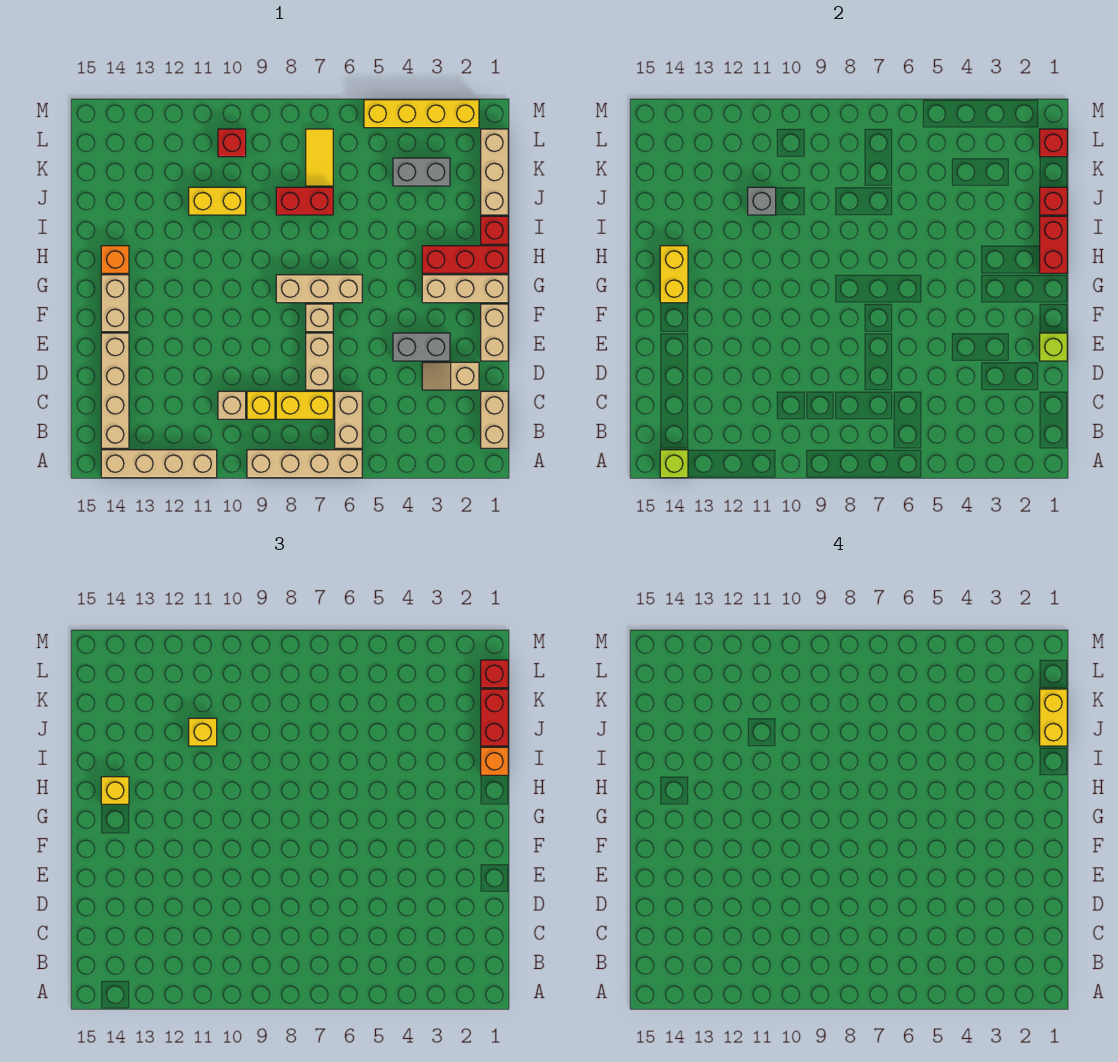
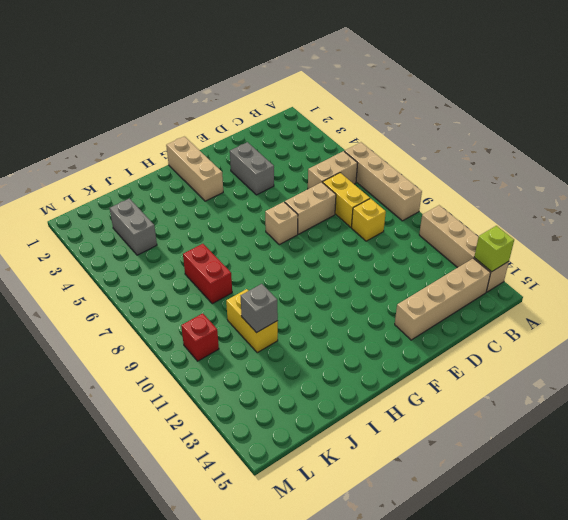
none -> tan 1x2 brick [481,391,508,448]
none -> tan 1x1 brick [218,391,246,419]
none -> tan 1x2 slope [422,362,479,390]
none -> tan 1x2 brick [481,304,508,361]

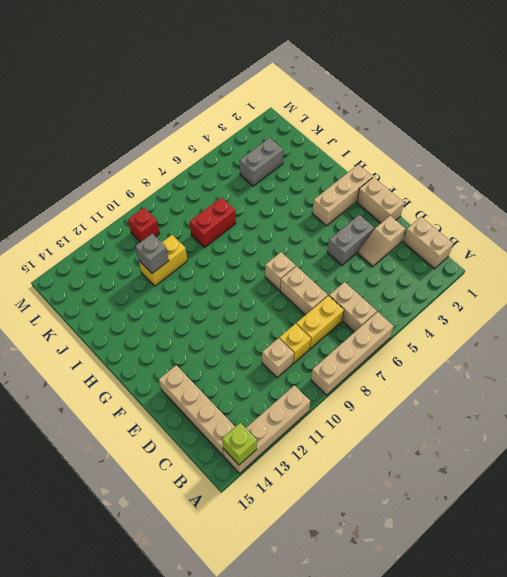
none -> tan 1x2 brick [101,275,129,332]
none -> tan 1x3 brick [276,275,362,303]
none -> red 1x3 brick [422,246,508,273]
none -> orange 1x1 brick [101,246,129,273]

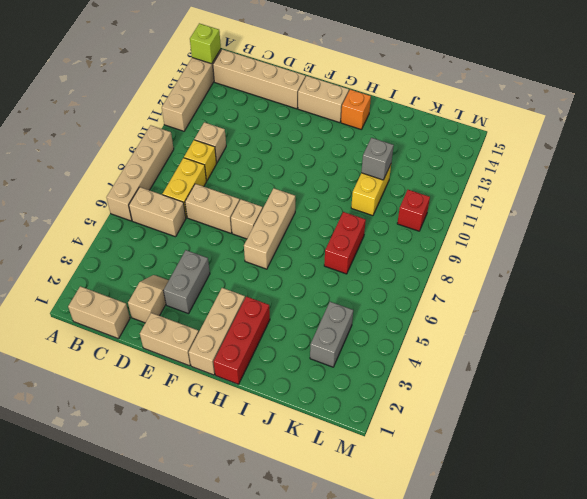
none -> red 1x1 brick [481,216,508,244]
none -> tan 1x3 brick [481,129,508,215]
none -> yellow 1x2 tile [306,129,333,186]
none -> yellow 1x4 brick [364,100,479,128]

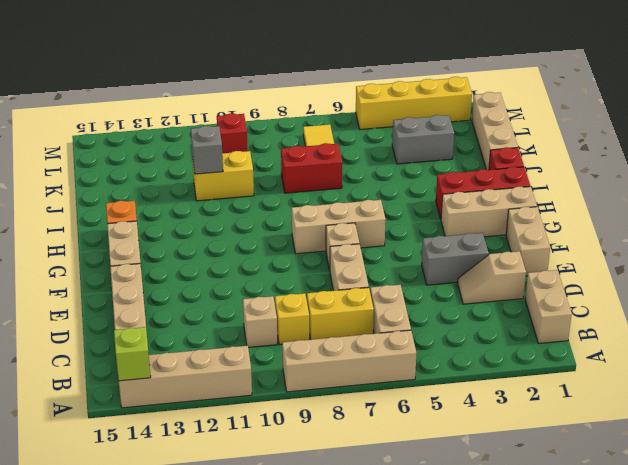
none -> lime 1x1 brick [1040,333,1067,361]
none -> yellow 1x2 brick [660,246,688,303]
none -> red 1x2 brick [1040,216,1067,273]
none -> red 1x1 brick [1040,187,1067,215]

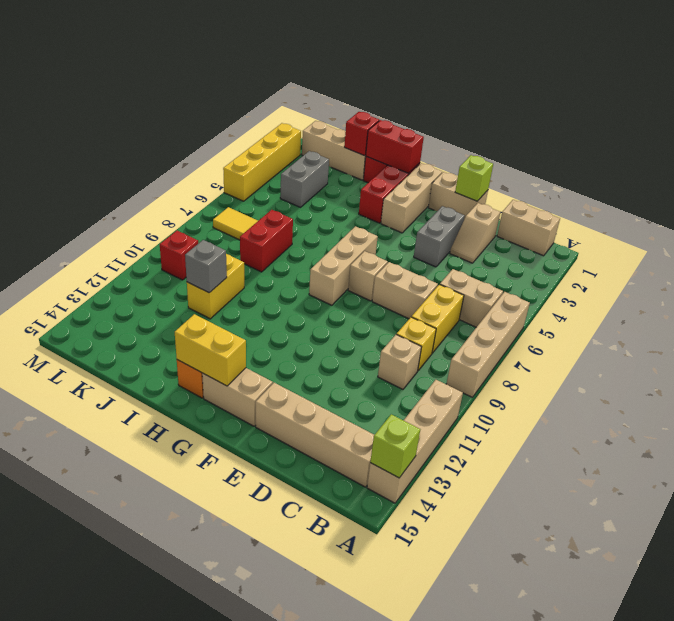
none -> red 1x1 brick [1040,129,1067,157]
none -> yellow 1x1 brick [101,777,129,804]
none -> orange 1x1 brick [481,747,508,775]
none -> red 1x2 brick [481,689,508,746]

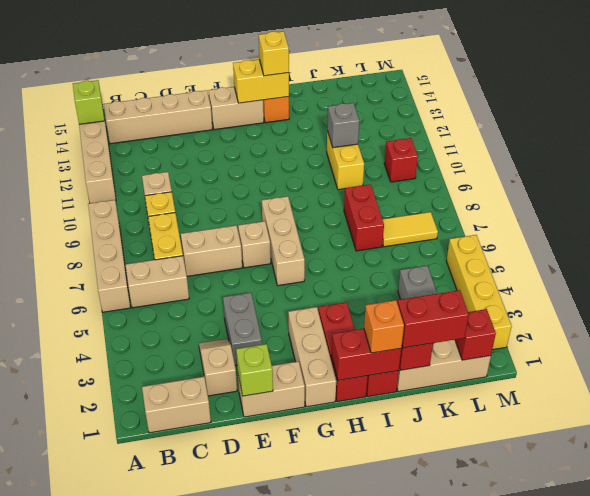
none -> yellow 1x1 brick [189,718,217,746]
none -> red 1x1 brick [481,660,508,688]
none -> yellow 1x2 brick [1040,689,1067,746]

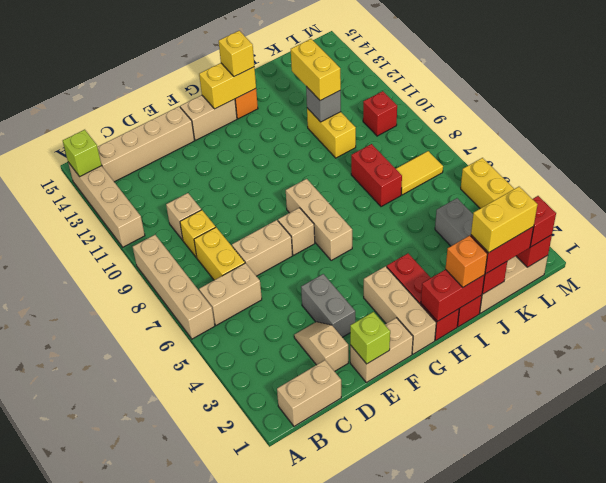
yellow 1x2 brick [291,39,341,101] -> yellow 1x1 brick [189,718,217,746]

